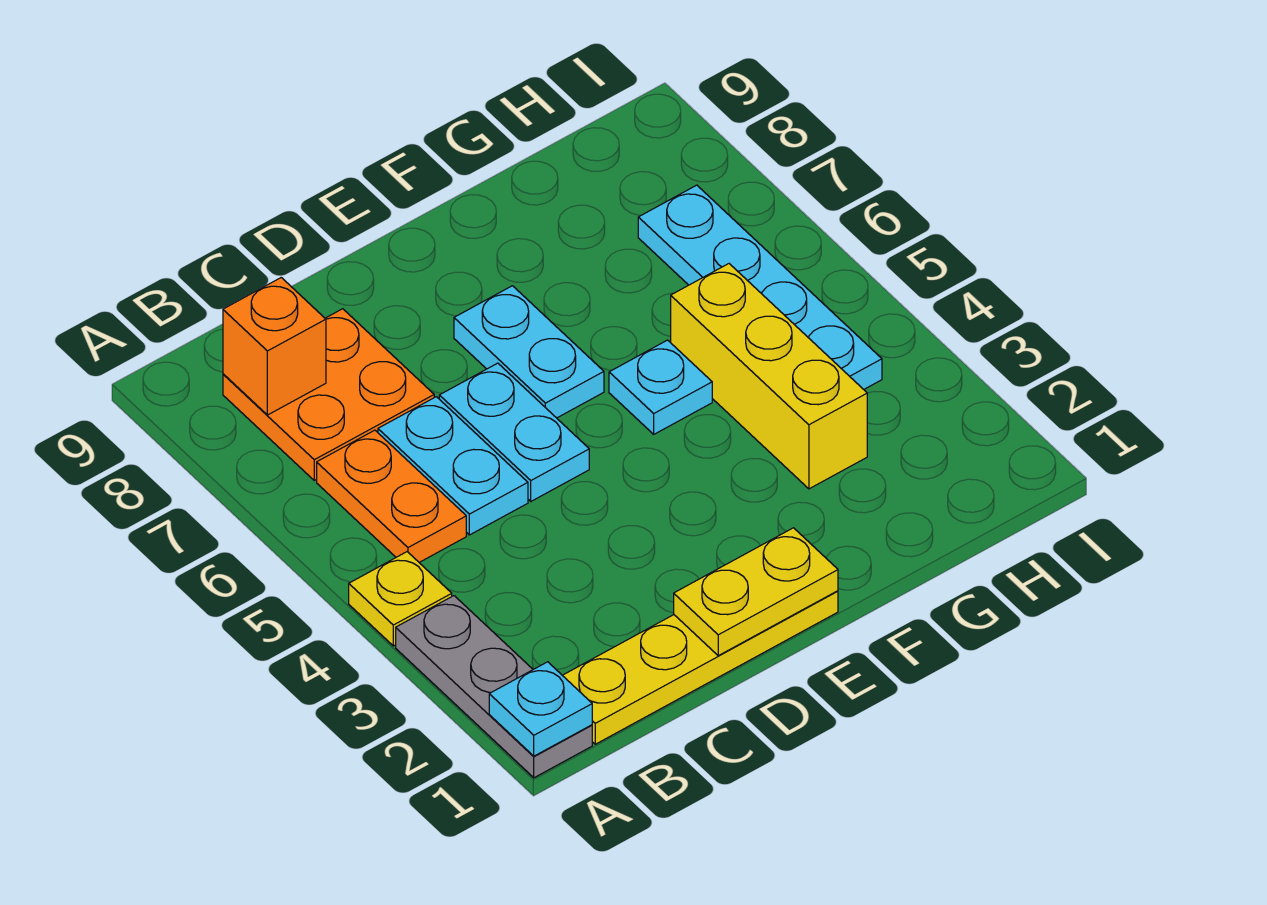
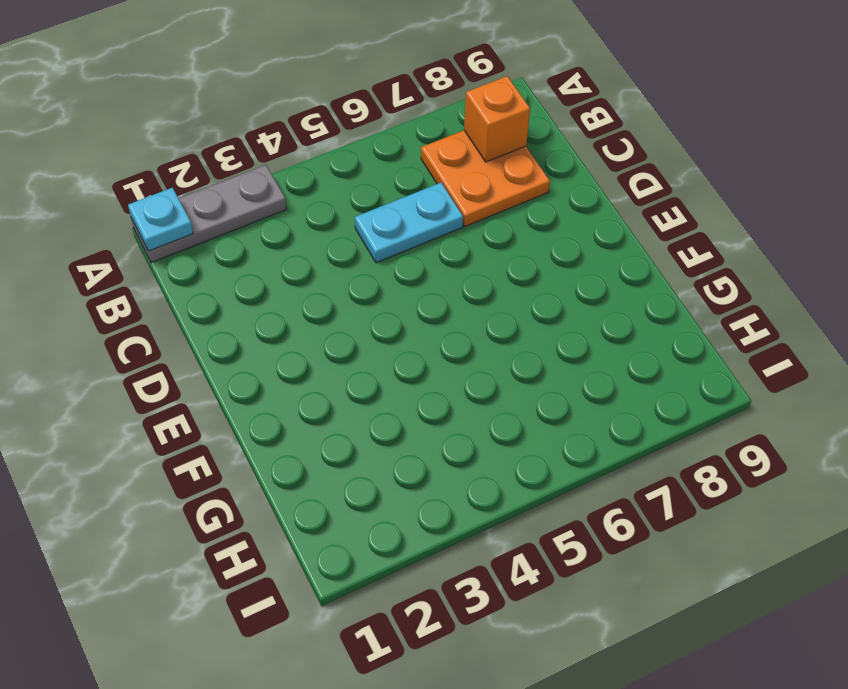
none -> yellow 1x1 plate [349,552,452,646]
none -> yellow 1x4 plate [562,591,838,744]
none -> orange 1x2 plate [317,430,466,562]

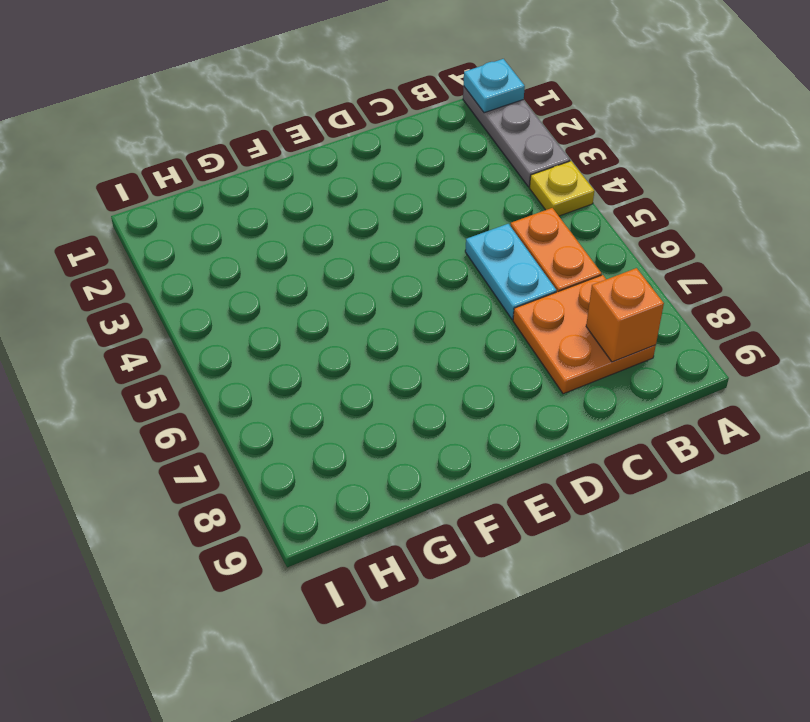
none -> yellow 1x4 plate [562,591,838,744]
none -> cyan 1x2 plate [439,363,589,501]
none -> cyan 1x2 plate [454,286,604,418]

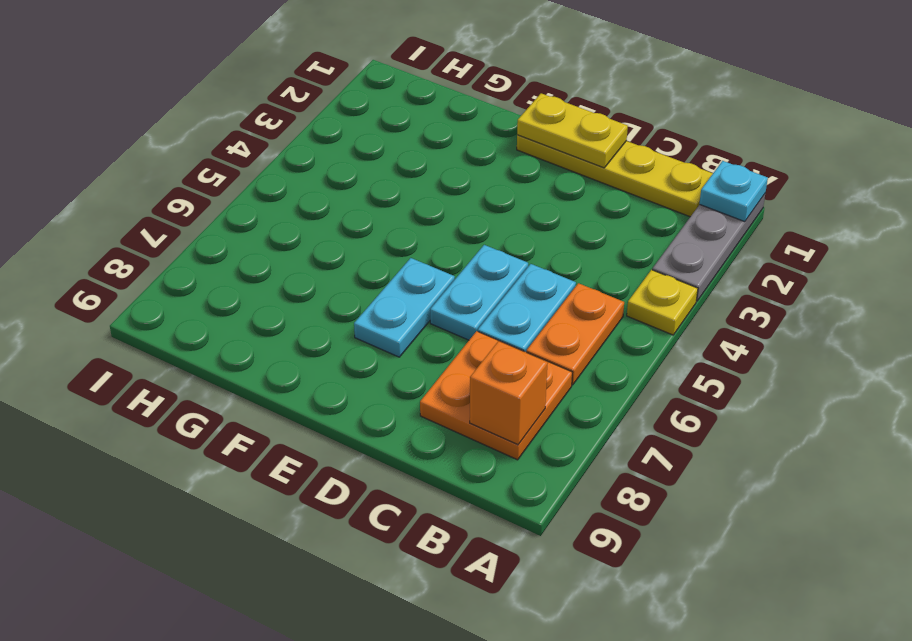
none -> cyan 1x1 plate [609,340,712,434]
none -> yellow 1x3 brick [671,264,867,489]
none -> cyan 1x4 plate [638,185,882,389]

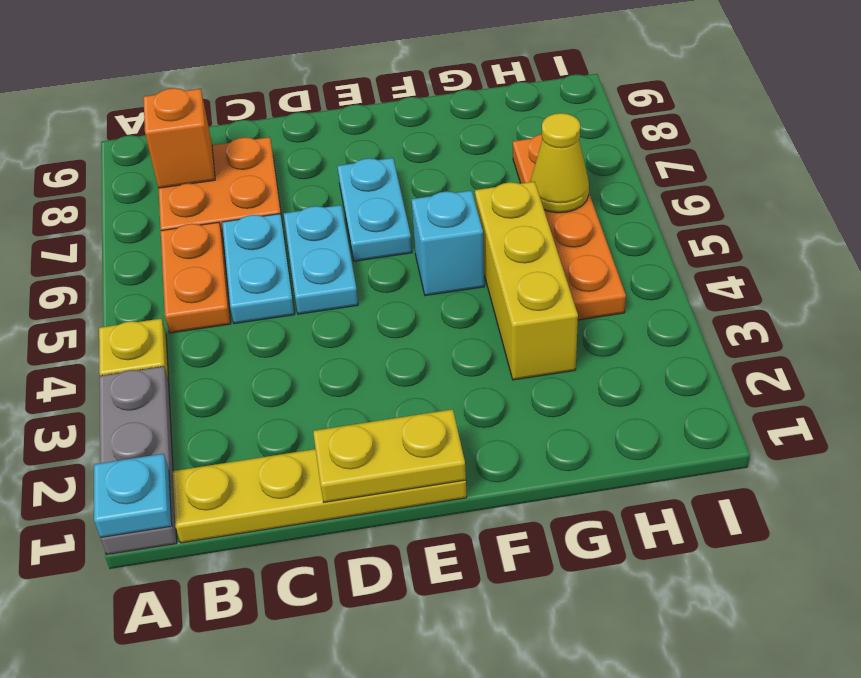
cyan 1x1 brick [411,190,484,296] -> cyan 1x1 plate [609,340,712,434]
orange 1x4 plate [513,134,626,320] -> cyan 1x4 plate [638,185,882,389]
yellow 1x1 cone [530,113,589,213] -> none

